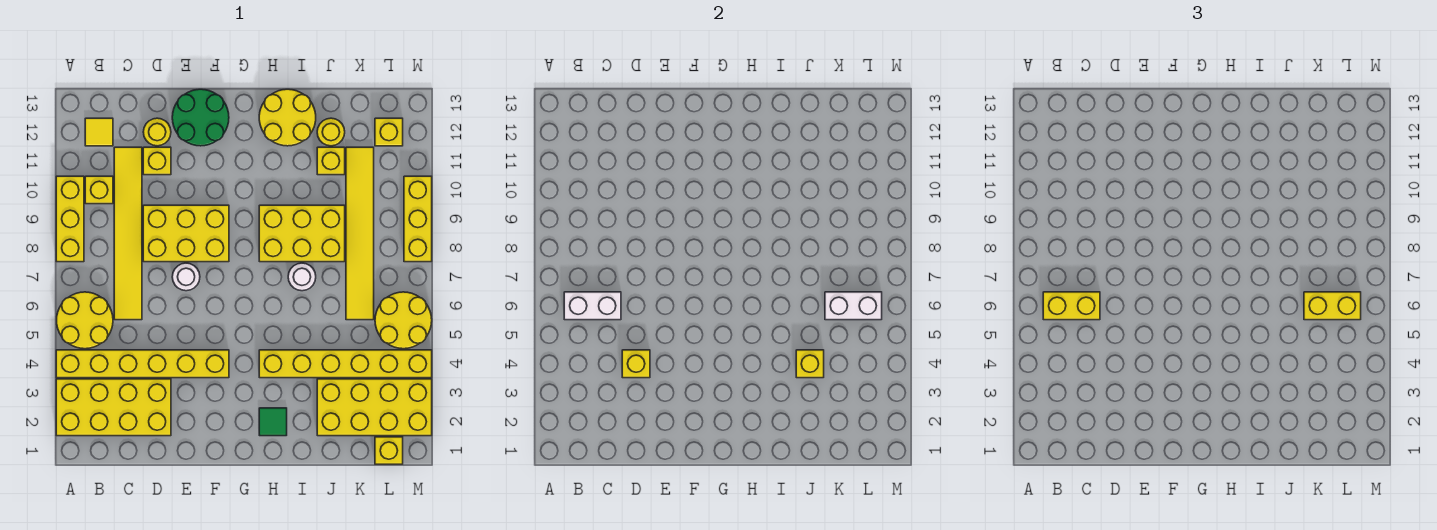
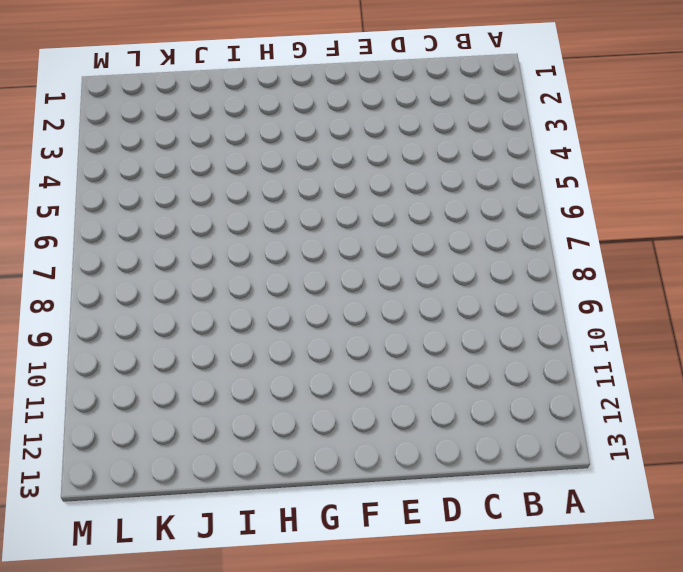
none -> yellow 2x4 brick [56,379,171,436]
none -> yellow 1x6 brick [56,350,229,378]
none -> yellow 2x2 round brick [57,292,113,349]
none -> yellow 1x3 brick [56,176,84,262]

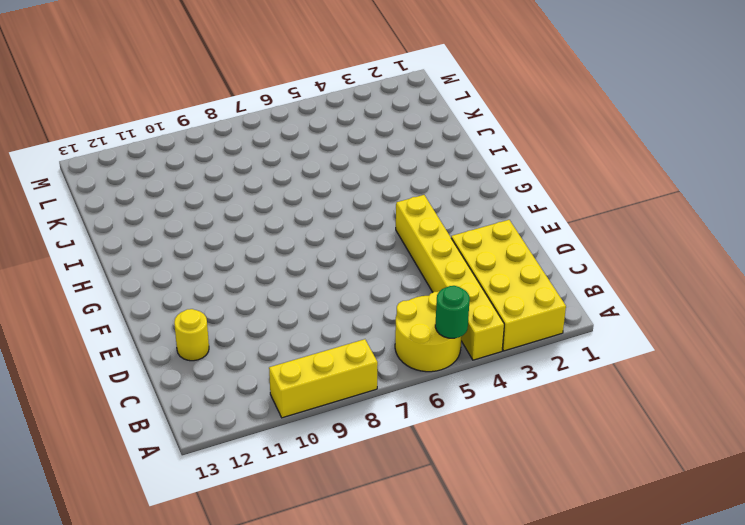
green 1x1 round brick [435,286,470,338] -> none
none -> yellow 1x1 brick [85,176,113,204]
none -> yellow 1x1 tile [85,118,113,146]
none -> yellow 1x6 tile [114,147,142,320]
none -> yellow 2x3 brick [143,205,229,262]

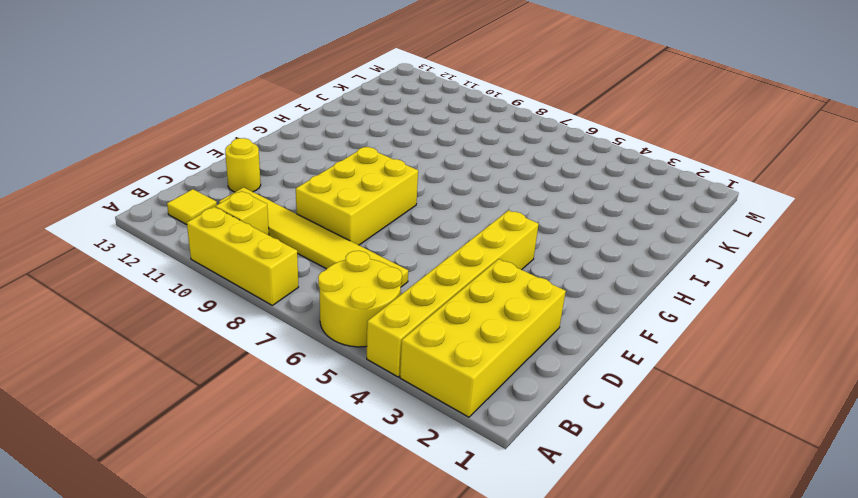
none -> yellow 1x1 brick [143,147,171,175]
none -> white 1x1 round brick [172,263,200,291]
none -> green 2x2 round brick [172,89,229,146]
none -> green 1x1 tile [259,408,287,436]

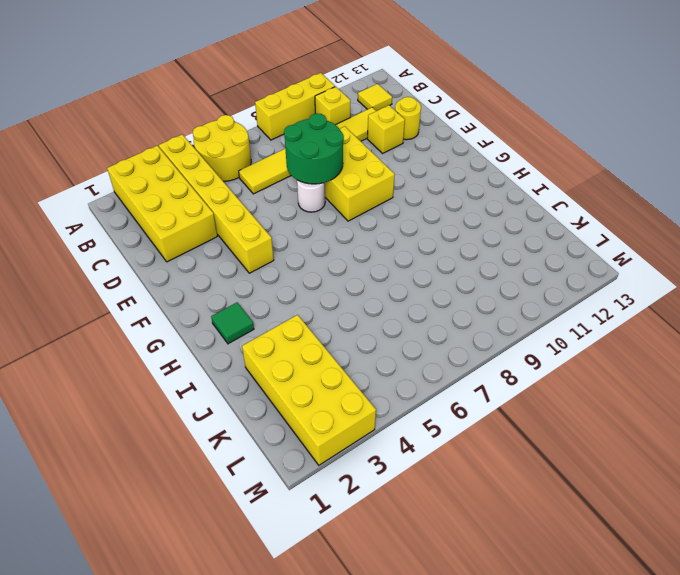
green 2x2 round brick [284,113,344,184] -> green 2x2 round brick moved to [172,89,229,146]
none -> yellow 1x6 brick [259,350,432,378]
none -> yellow 2x3 brick [259,205,345,262]
none -> yellow 2x2 round brick [259,89,316,146]
none -> white 1x1 round brick [288,263,316,291]

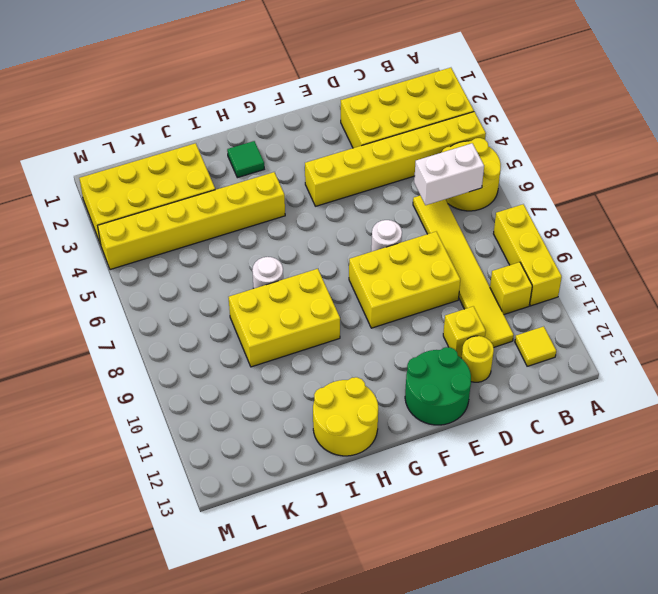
none -> yellow 1x1 brick [317,147,345,175]
none -> yellow 1x1 round brick [317,118,345,146]
none -> yellow 1x6 tile [346,147,374,320]
none -> yellow 1x1 brick [375,437,403,464]

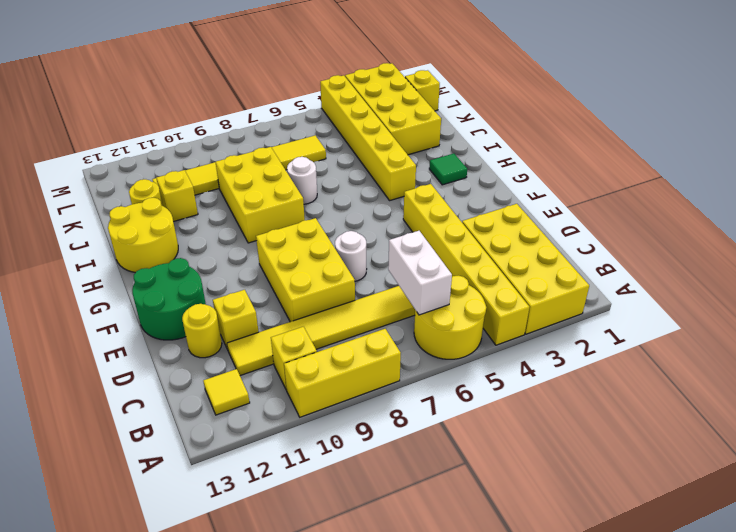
none -> yellow 2x2 round brick [375,292,432,349]
none -> yellow 1x1 brick [375,118,403,146]
none -> yellow 1x3 brick [404,176,432,262]
none -> yellow 1x1 brick [622,350,650,378]

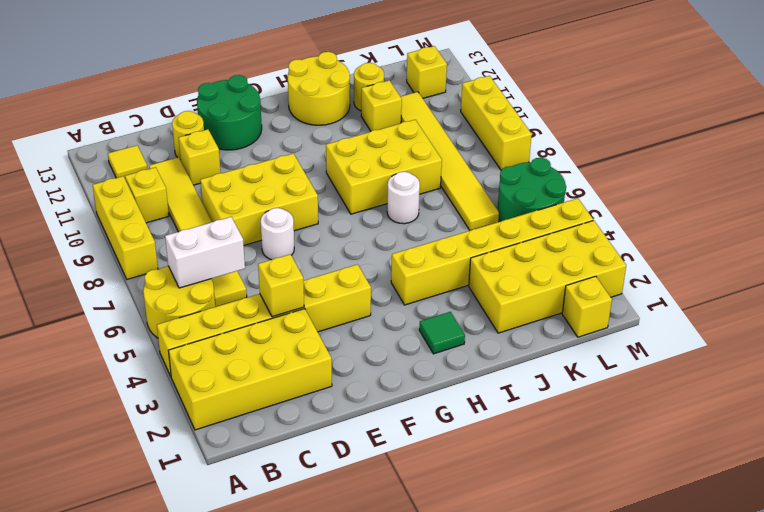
green 2x2 round brick [498,158,566,221] -> yellow 2x2 round brick [375,292,432,349]
none -> yellow 1x1 brick [796,350,824,378]
none -> white 1x2 brick [825,292,882,320]
none -> yellow 1x2 brick [1043,292,1100,320]
none -> yellow 1x2 brick [1304,292,1361,320]

